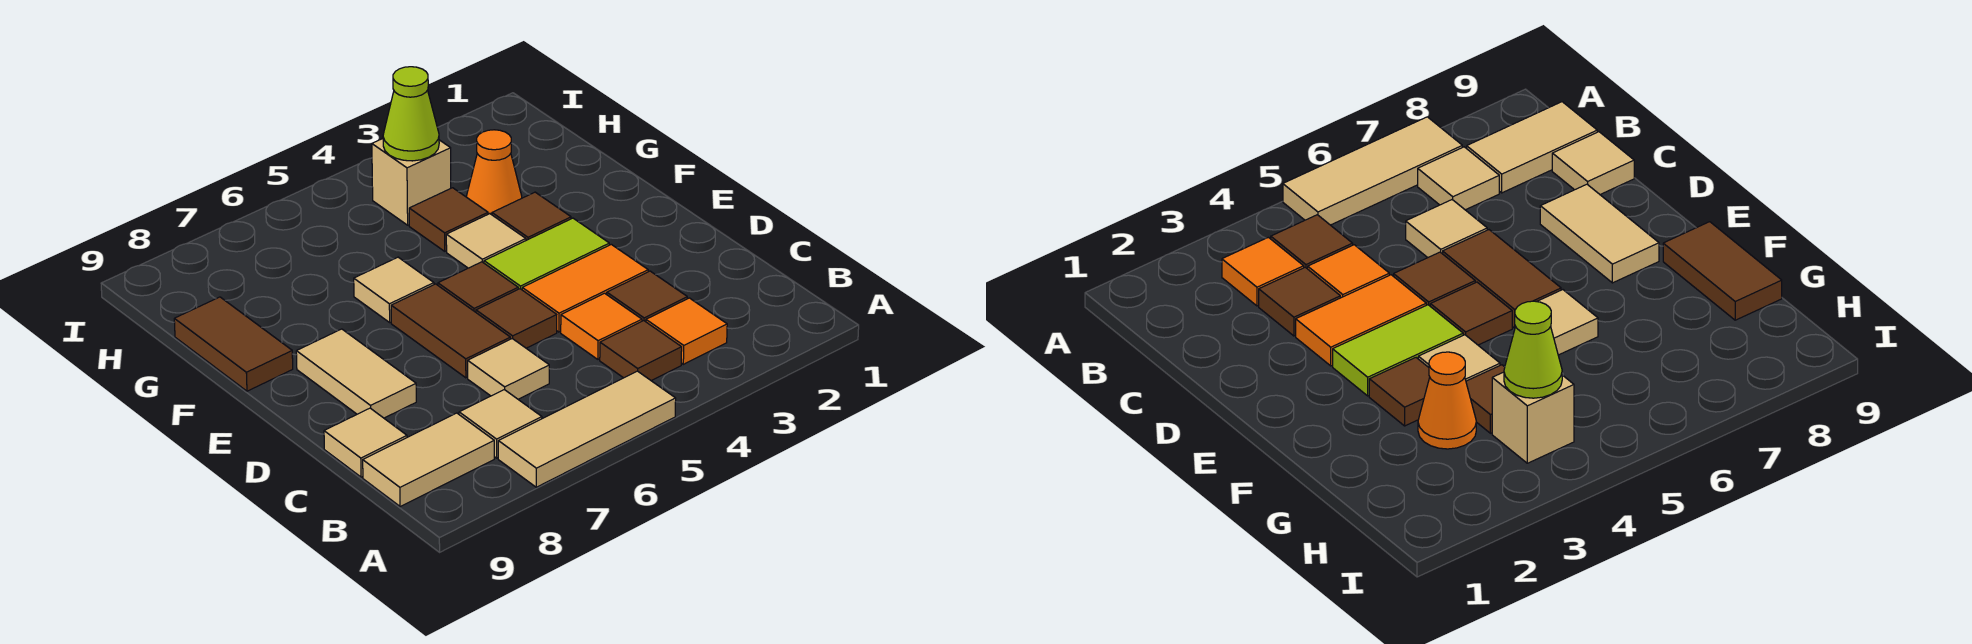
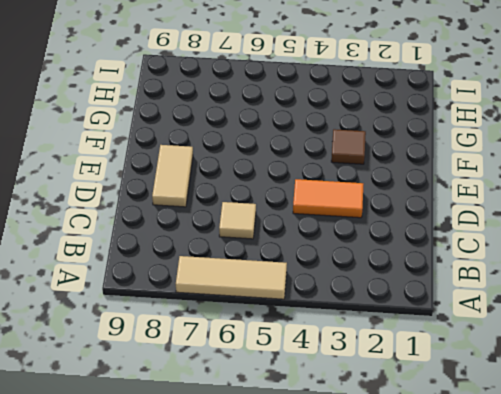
none -> orange 1x1 tile [646,298,727,364]
none -> brown 1x1 tile [600,321,682,381]
none -> tan 1x1 tile [459,390,542,458]

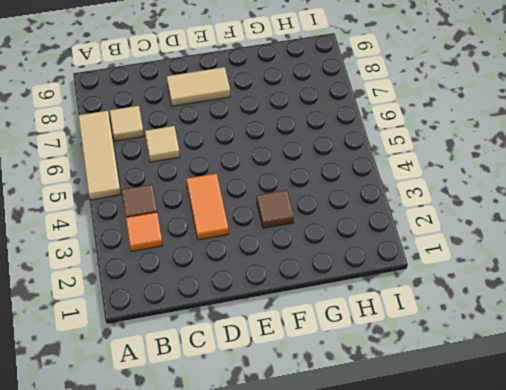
none -> tan 1x2 tile [363,413,494,507]
none -> brown 1x1 tile [607,271,687,322]
none -> orange 1x1 tile [561,293,642,359]

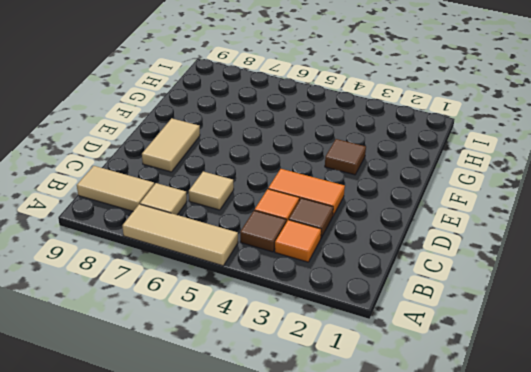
none -> tan 1x1 tile [324,408,407,477]
none -> brown 1x1 tile [476,289,557,348]
none -> brown 1x2 tile [391,284,510,378]

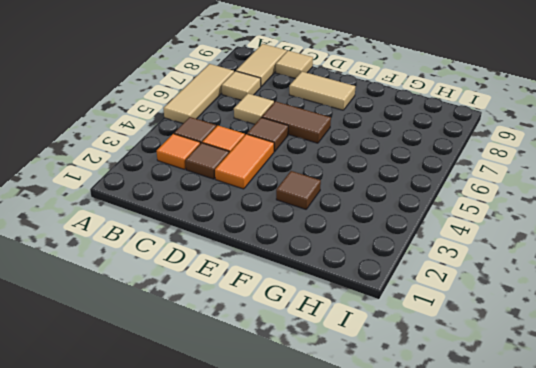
none -> lime 1x2 tile [484,218,609,290]
none -> brown 1x1 tile [438,262,518,312]
none -> tan 1x1 tile [446,214,526,268]

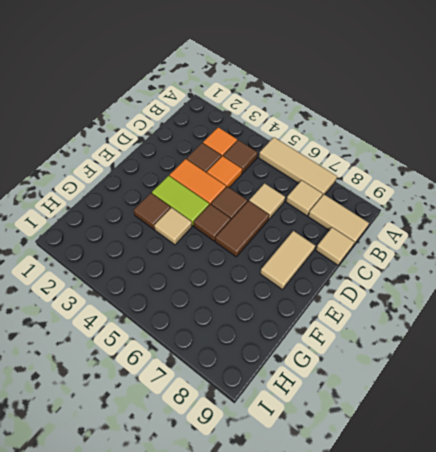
none -> tan 1x1 tile [354,257,434,322]
none -> brown 1x2 tile [174,297,293,391]
none -> orange 1x1 cone [467,130,522,215]

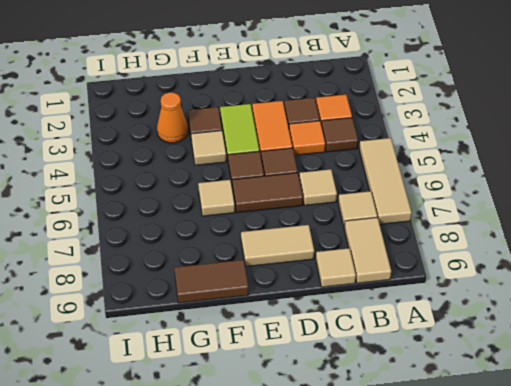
none -> brown 1x1 tile [409,188,488,251]
none -> tan 1x1 brick [372,139,451,225]
none -> lime 1x1 cone [383,67,439,161]

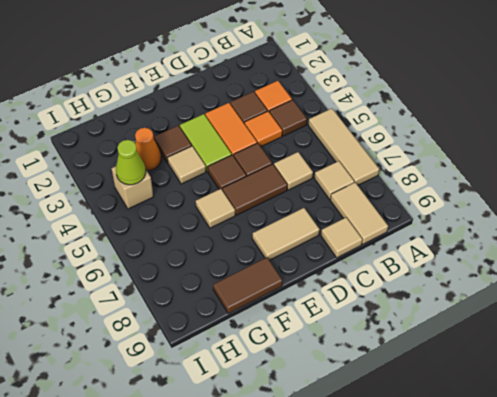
none -> brown 1x1 tile [409,188,488,251]

